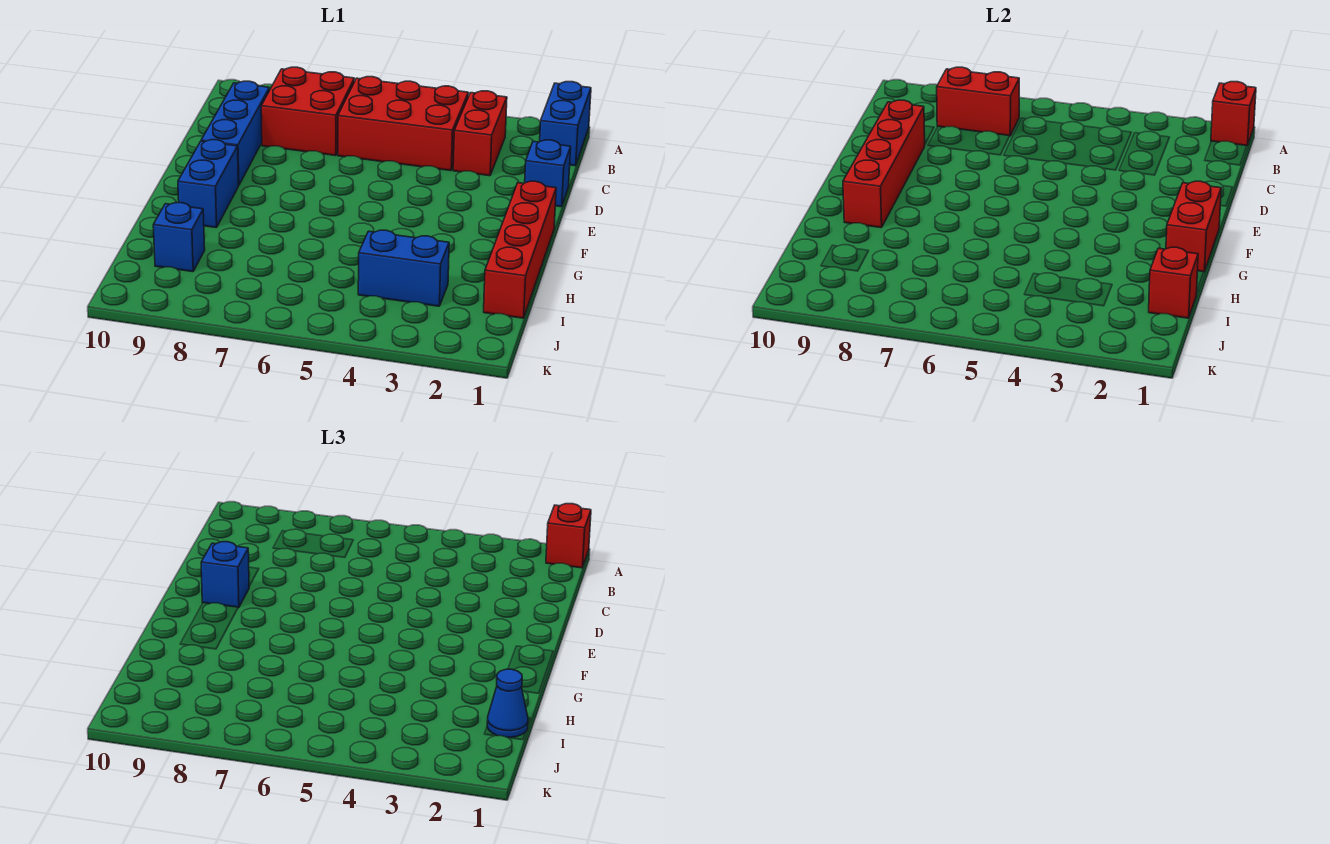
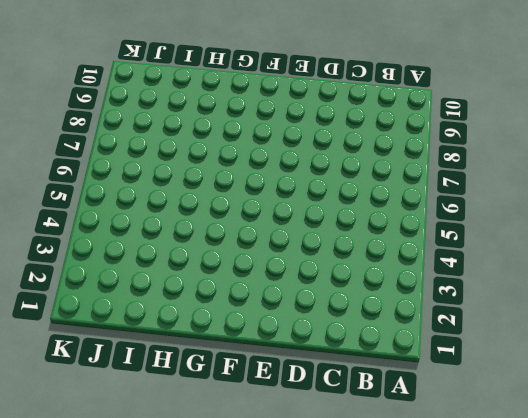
none -> blue 1x2 brick [540,82,591,166]
none -> red 1x2 brick [453,91,507,176]
none -> red 2x3 brick [338,77,468,171]

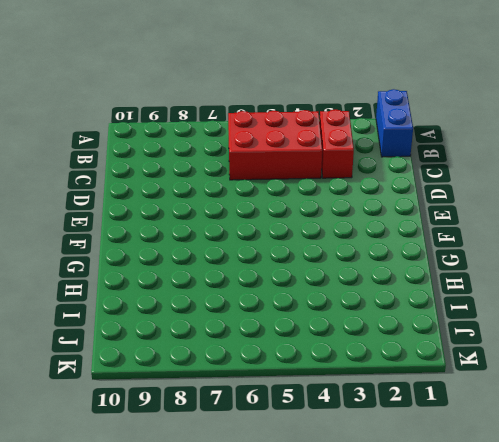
none -> red 2x2 brick [261,67,354,156]
none -> blue 1x3 brick [201,81,269,186]
none -> blue 1x1 brick [525,140,571,207]

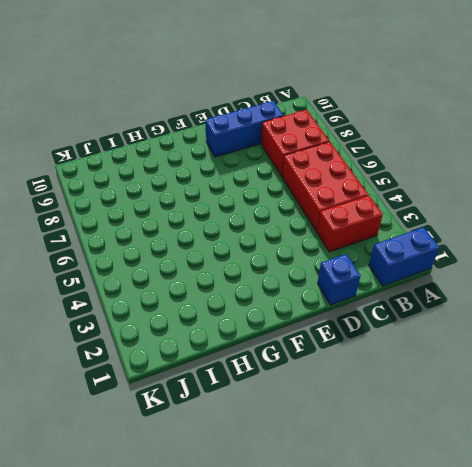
none -> red 1x4 brick [484,181,556,318]
none -> blue 1x2 brick [178,140,238,228]
none -> blue 1x2 brick [358,230,449,306]

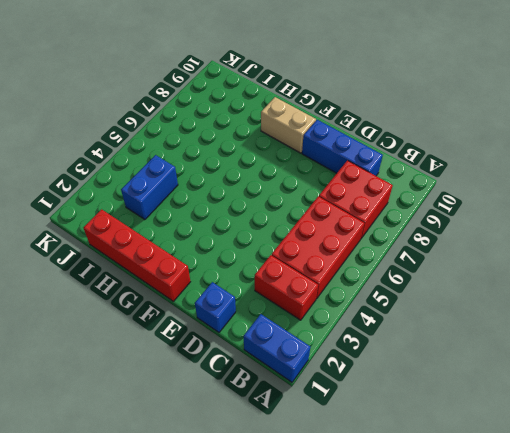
tan 1x2 brick [261,97,316,153] -> blue 1x2 brick [178,140,238,228]
none -> blue 1x1 brick [153,203,205,272]
none -> red 1x1 brick [1211,82,1256,146]
none -> red 1x2 brick [937,67,1019,136]

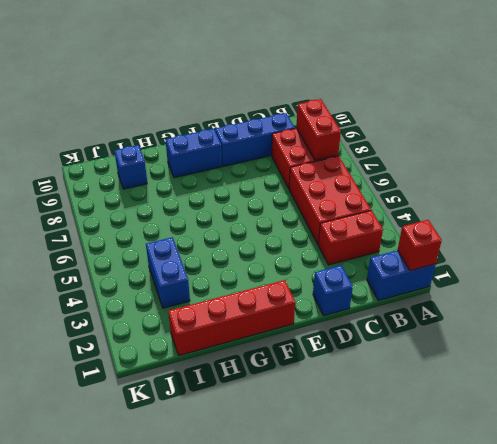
none -> red 1x4 brick [843,100,925,228]
none -> red 1x2 brick [1166,181,1221,272]
none -> red 1x1 brick [1149,247,1198,318]

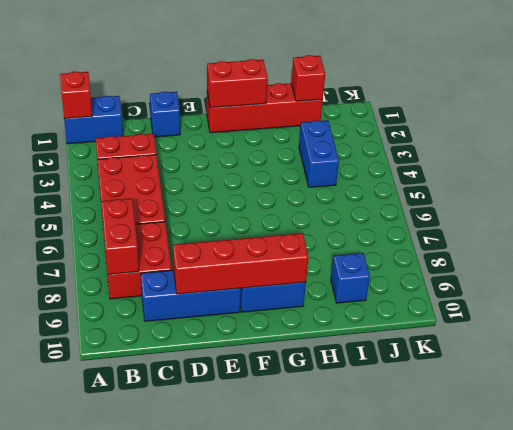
none -> red 1x1 brick [546,504,591,568]
none -> blue 1x1 brick [201,542,249,608]
none -> blue 1x1 cone [487,669,528,737]

